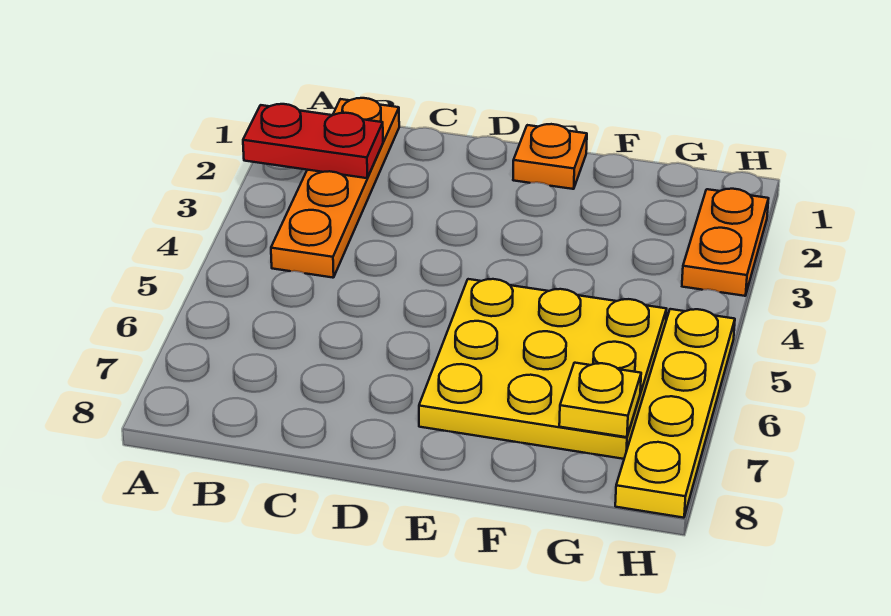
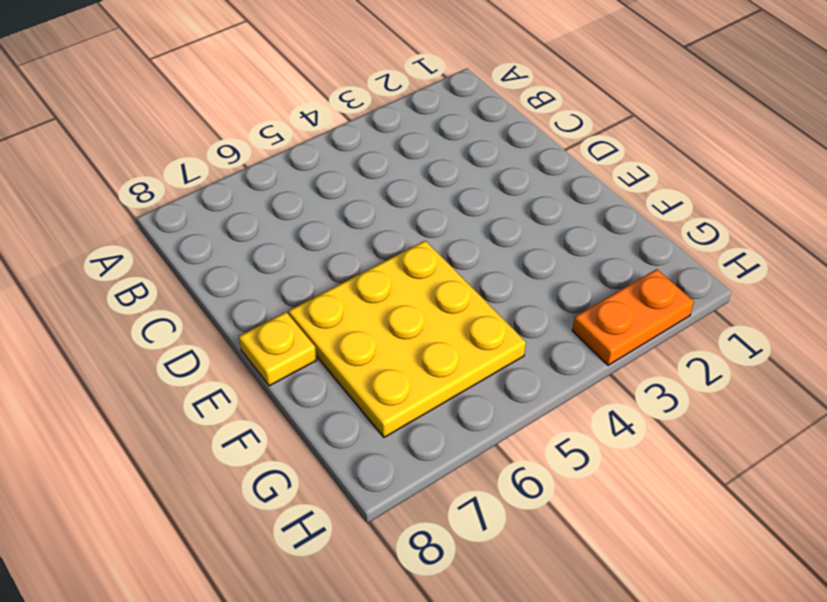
yellow 1x1 plate [239,312,316,386] -> yellow 1x1 plate moved to [559,363,641,437]
none -> orange 1x4 plate [271,98,399,278]
none -> orange 1x1 plate [513,124,587,189]

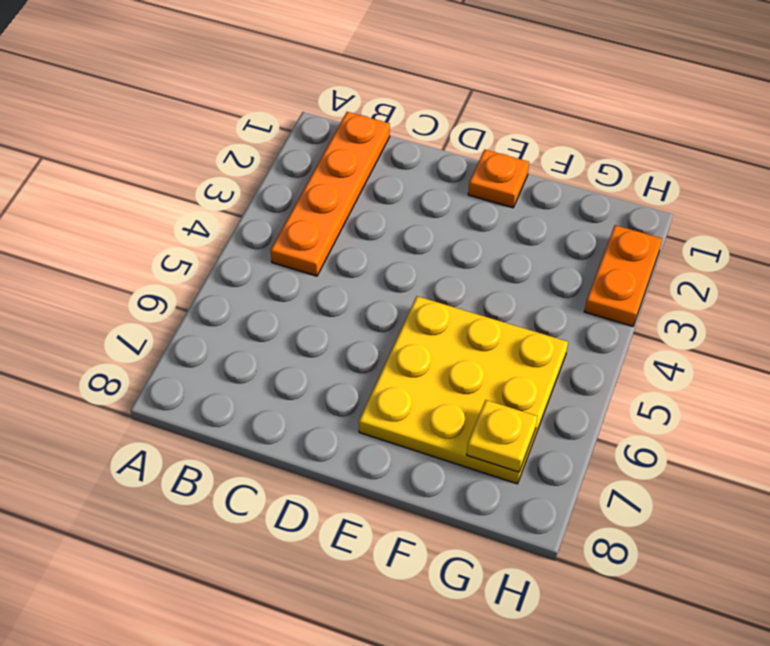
none -> yellow 1x4 plate [615,309,735,518]
none -> red 1x2 plate [243,104,383,178]

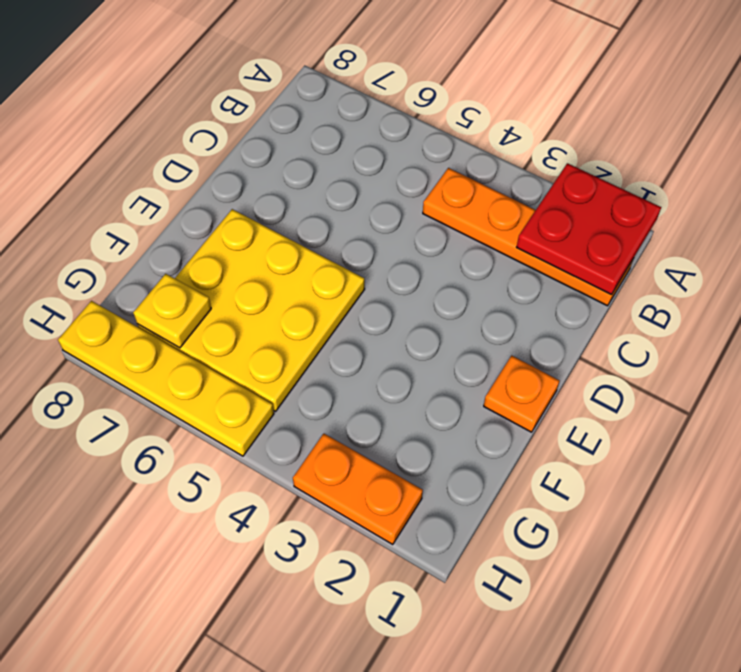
red 2x2 plate [516,163,661,295] -> red 1x2 plate [243,104,383,178]

